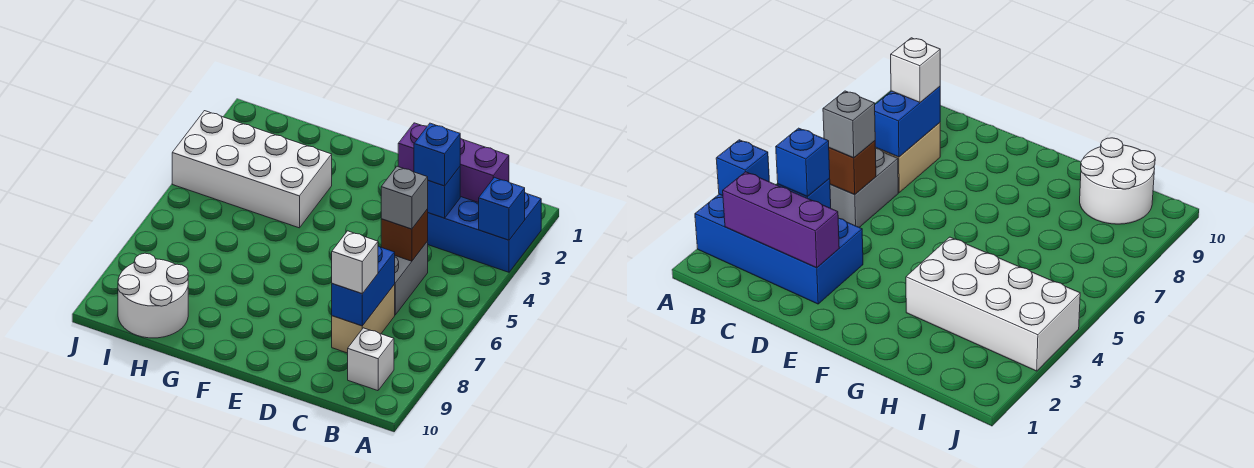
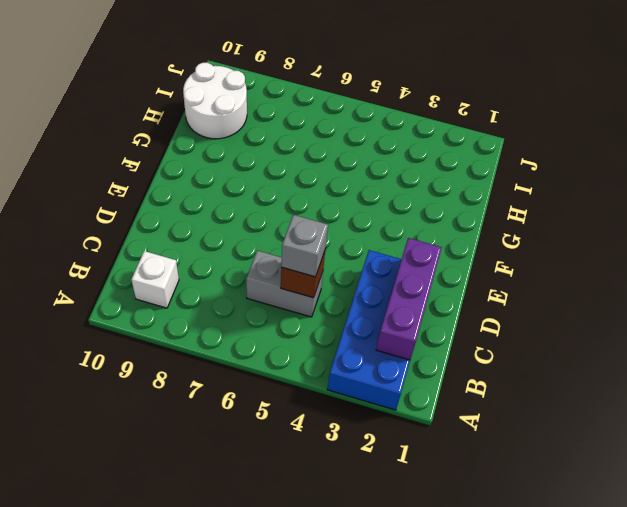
none -> tan 1x2 brick [332,285,395,353]
none -> white 2x4 brick [172,111,332,228]
none -> blue 1x1 brick [479,177,525,240]

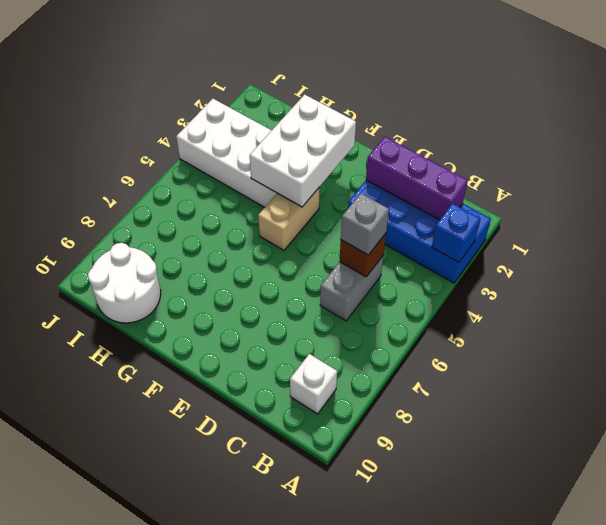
white 2x3 brick [250,94,356,207] -> none
tan 1x2 brick [258,187,320,250] -> tan 1x2 brick moved to [332,285,395,353]
none -> blue 1x1 brick [428,167,460,218]
none -> blue 1x2 brick [332,246,395,326]
none -> blue 1x1 brick [414,123,460,186]

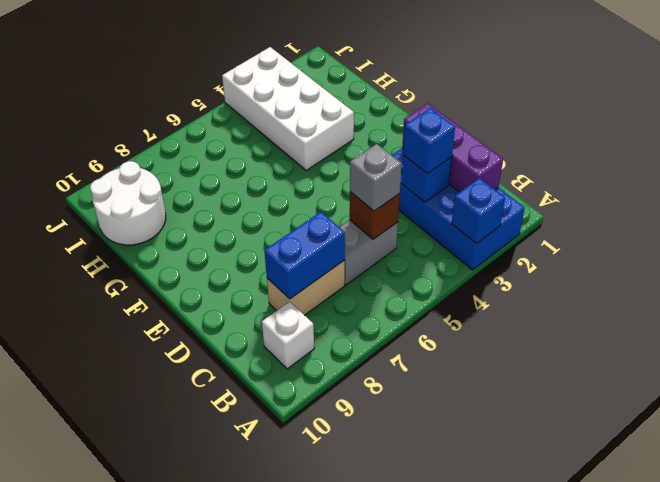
none -> white 1x1 brick [332,231,378,294]

